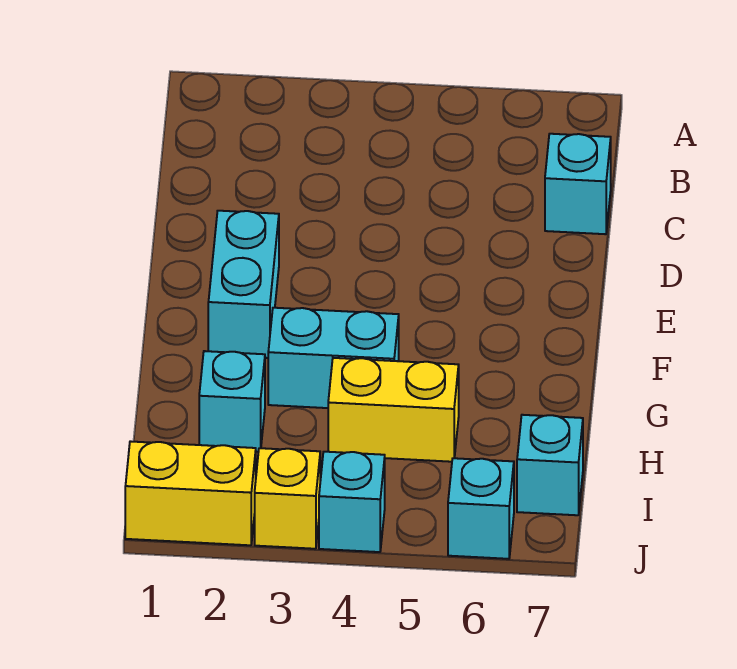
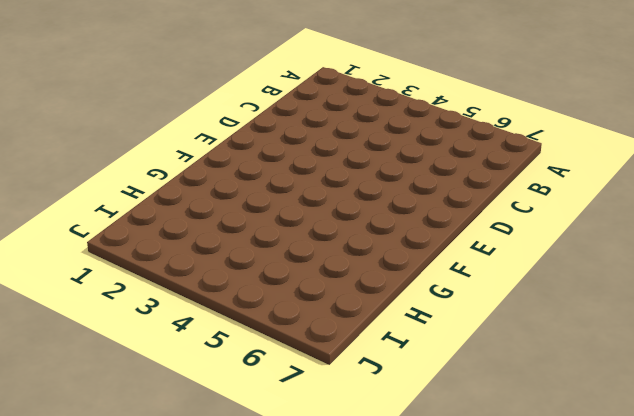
none -> cyan 1x1 brick [545,134,611,234]
none -> cyan 1x2 brick [208,211,279,358]

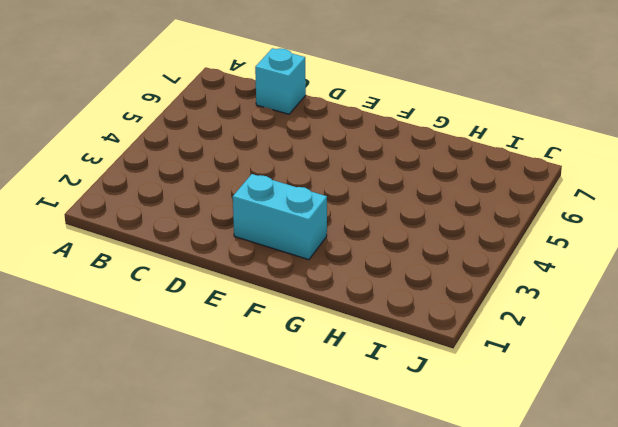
none -> cyan 1x2 brick [268,308,399,408]
none -> cyan 1x1 brick [199,351,265,452]

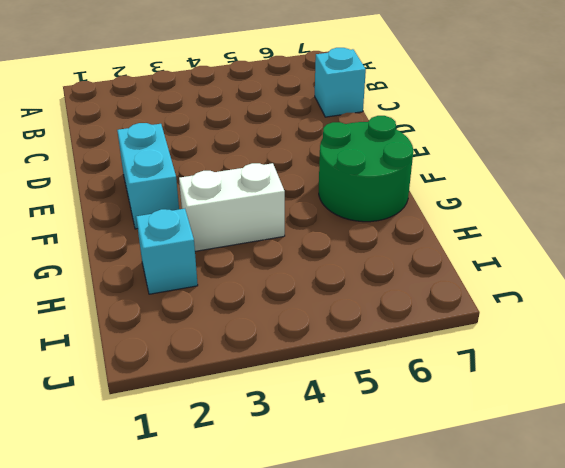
green 2x2 round brick [319,116,413,222] -> none
white 1x2 brick [179,163,285,251] -> cyan 1x2 brick [268,308,399,408]
none -> yellow 1x2 brick [328,358,459,462]
none -> cyan 1x1 brick [517,415,583,515]

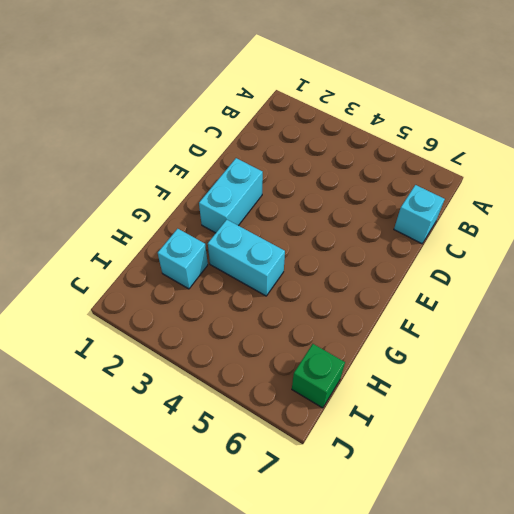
green 1x1 brick [292,344,345,408] -> cyan 1x1 brick [517,415,583,515]
none -> yellow 1x2 brick [328,358,459,462]
none -> yellow 1x2 brick [125,441,256,545]

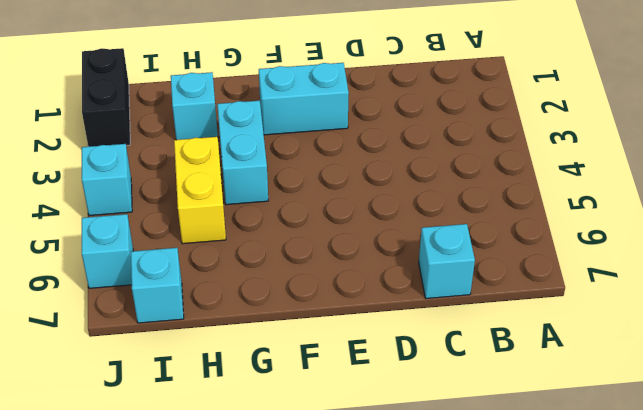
black 1x2 brick [82,48,130,147] -> yellow 1x2 brick [125,441,256,545]
none -> yellow 1x1 brick [255,448,320,549]

